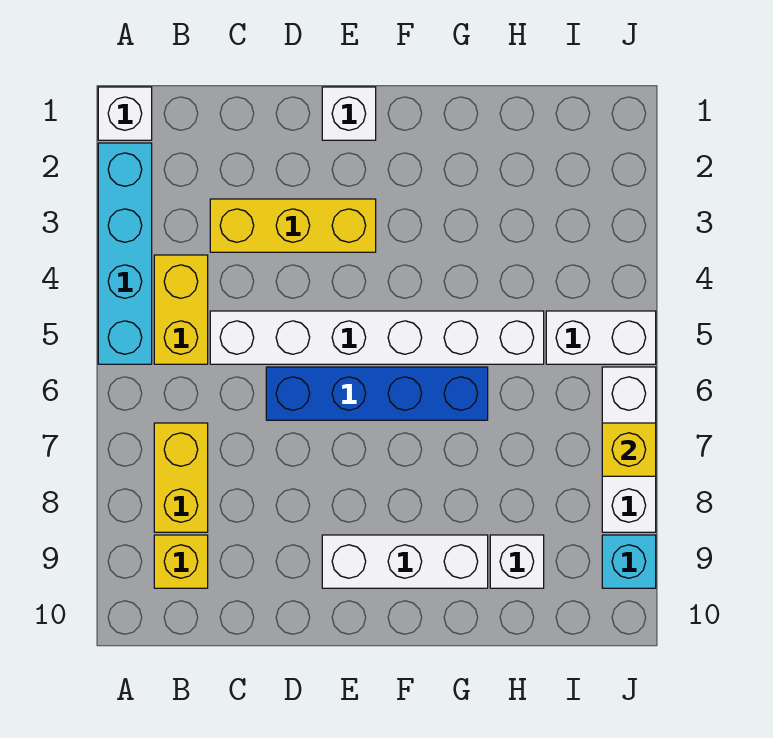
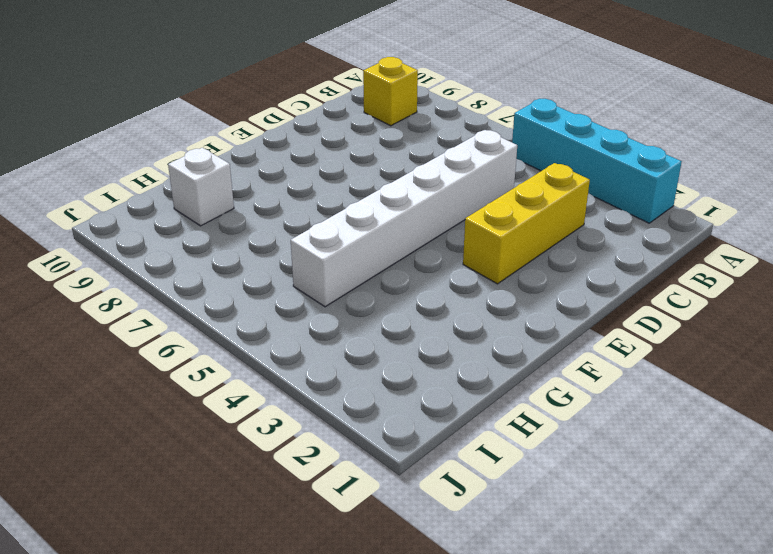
none -> white 1x1 brick [98,87,152,140]
none -> yellow 1x2 brick [154,255,208,364]
none -> yellow 1x2 brick [154,423,208,532]

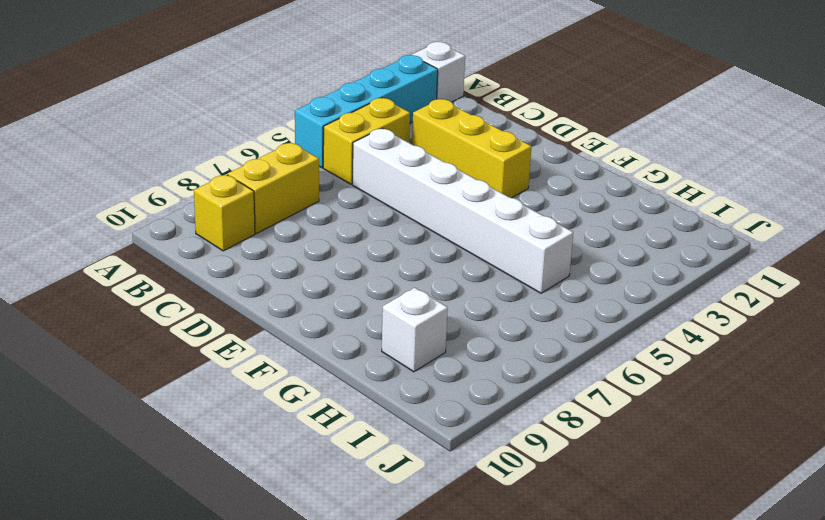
none -> blue 1x4 brick [266,367,488,420]
none -> white 1x1 brick [322,87,376,140]
none -> white 1x3 brick [322,535,488,588]

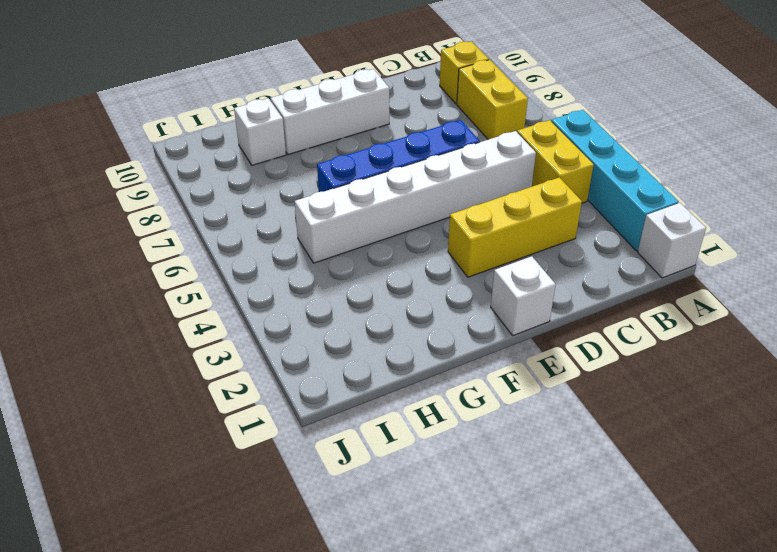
none -> white 1x2 brick [546,311,656,364]
none -> white 1x3 brick [602,367,656,532]
none -> cyan 1x1 brick [602,535,656,588]

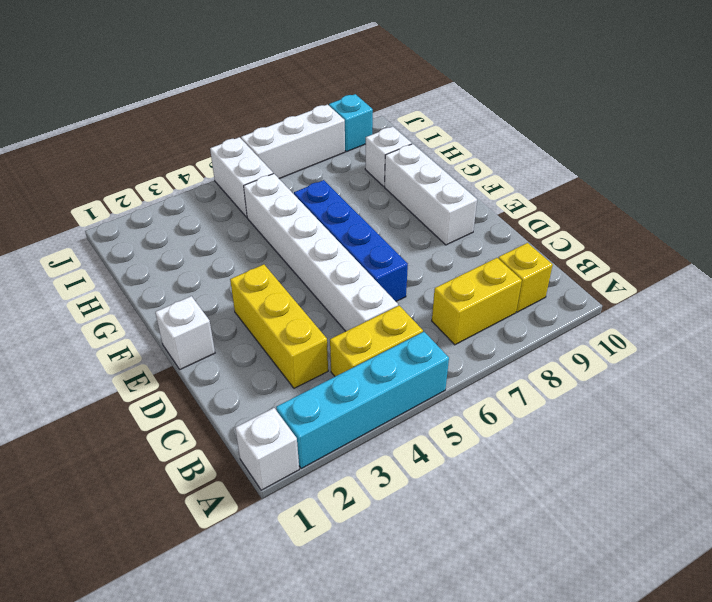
none -> yellow 1x1 brick [602,423,656,476]

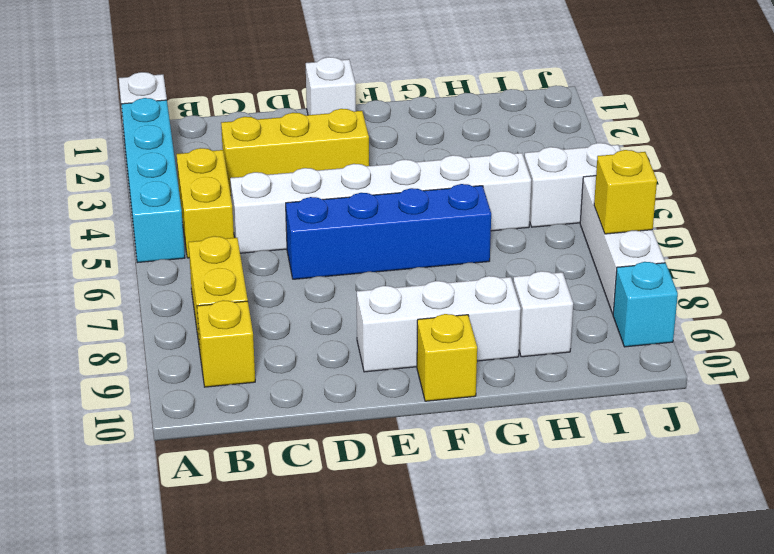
yellow 1x1 brick [417,314,477,401] -> none

